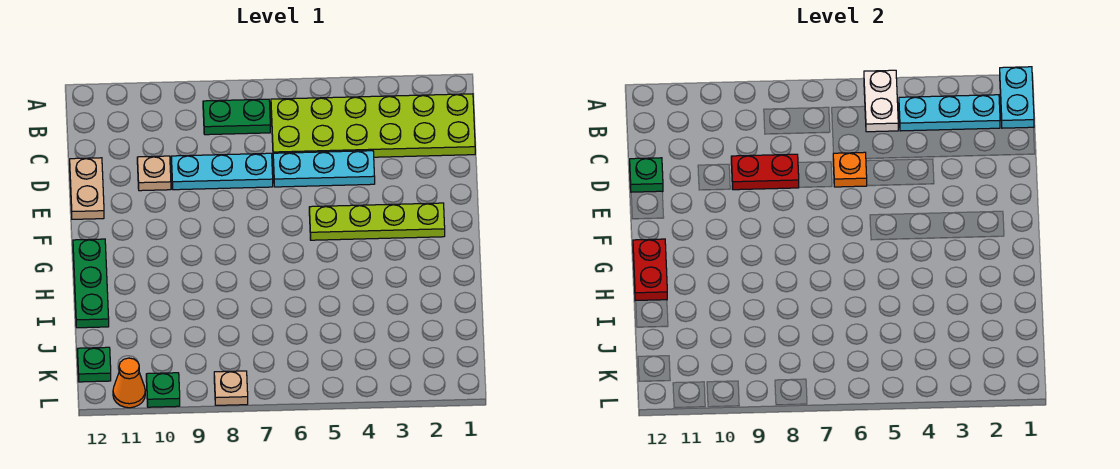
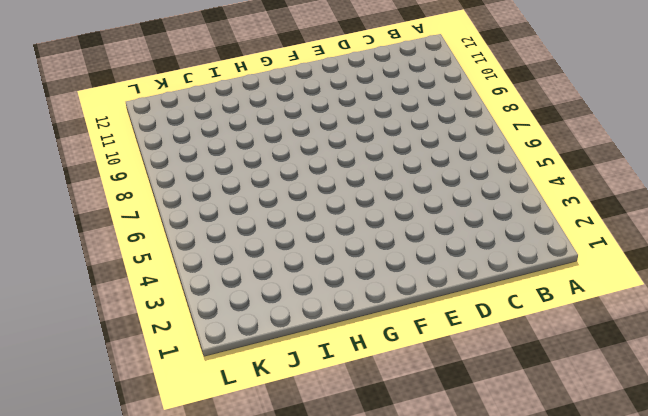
none -> lime 2x6 plate [271,94,475,157]
none -> green 1x2 plate [203,99,270,135]
none -> cyan 1x3 plate [273,151,375,187]

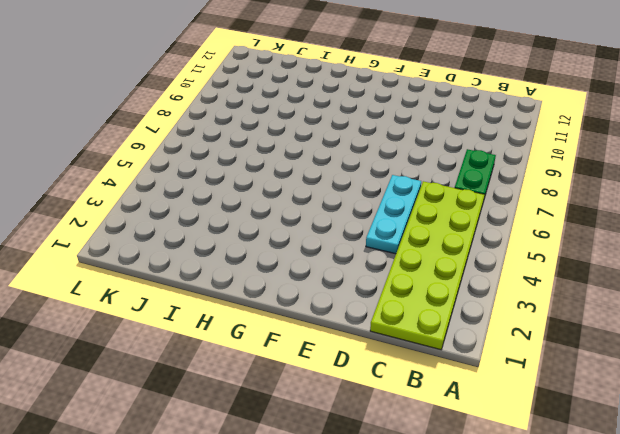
none -> cyan 1x3 plate [171,153,273,190]
none -> tan 1x1 plate [137,156,171,191]
none -> tan 1x2 plate [70,158,104,219]

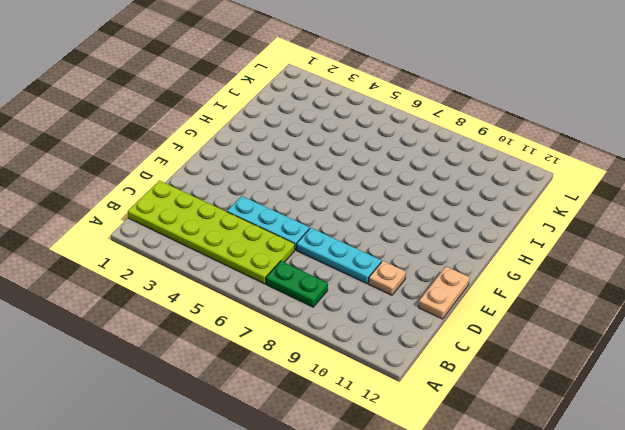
none -> lime 1x4 plate [309,203,445,240]
none -> green 1x3 plate [73,239,109,328]
none -> green 1x1 plate [77,347,111,382]

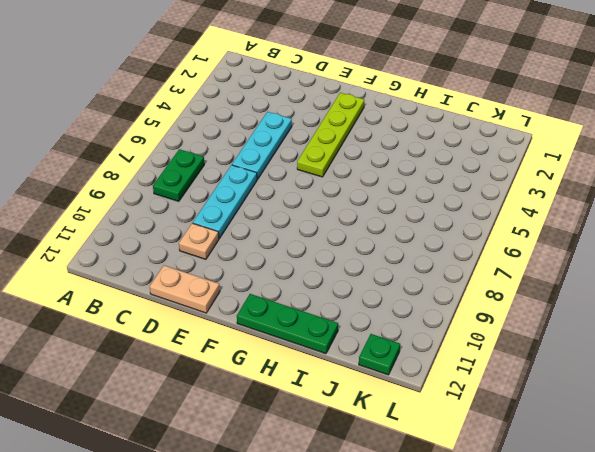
none -> lime 2x6 plate [271,94,475,157]
none -> tan 1x1 plate [214,371,248,405]
none -> green 1x1 plate [146,373,180,407]

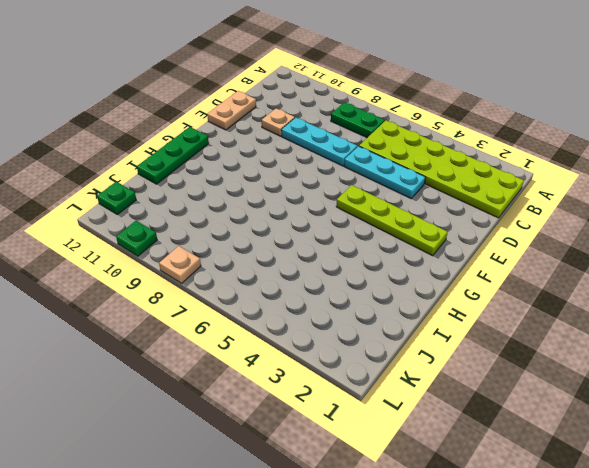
none -> orange 1x1 cone [113,358,145,408]
none -> cyan 1x2 plate [1000,67,1034,128]
none -> white 1x2 plate [864,70,898,132]

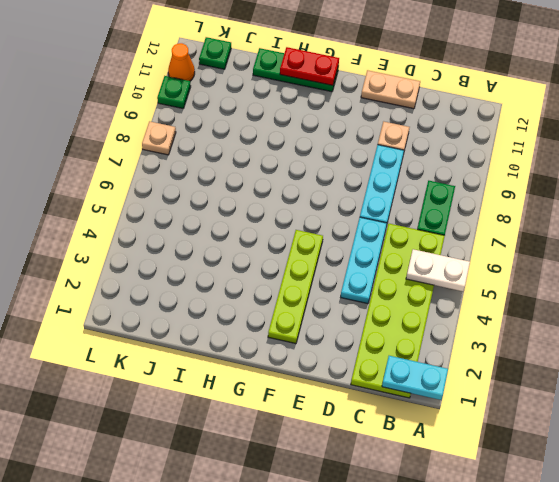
none -> cyan 1x3 plate [899,95,1000,131]
none -> orange 1x1 plate [833,152,867,187]
none -> red 1x2 plate [731,154,799,190]

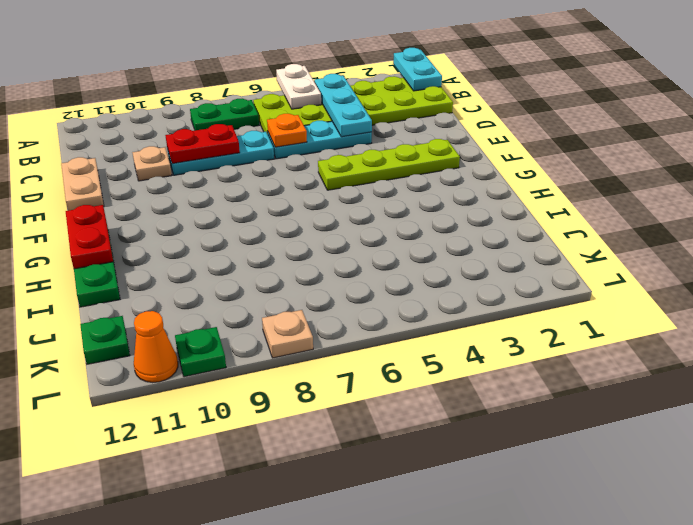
cyan 1x3 plate [314,74,372,137] -> cyan 1x3 plate turned to [899,95,1000,131]
none -> green 1x1 plate [630,158,663,192]

